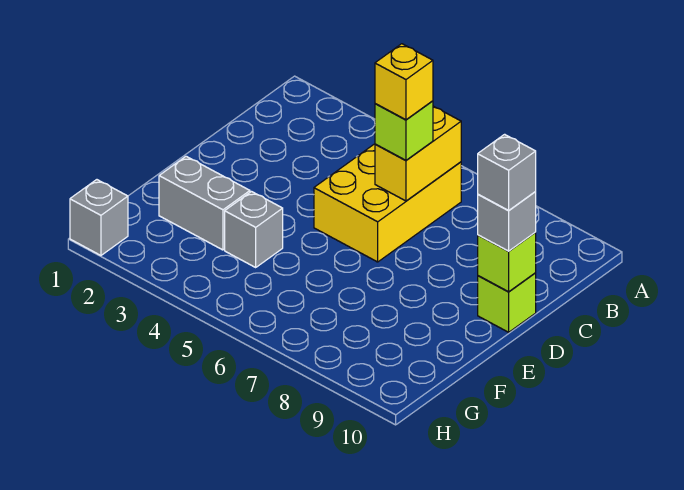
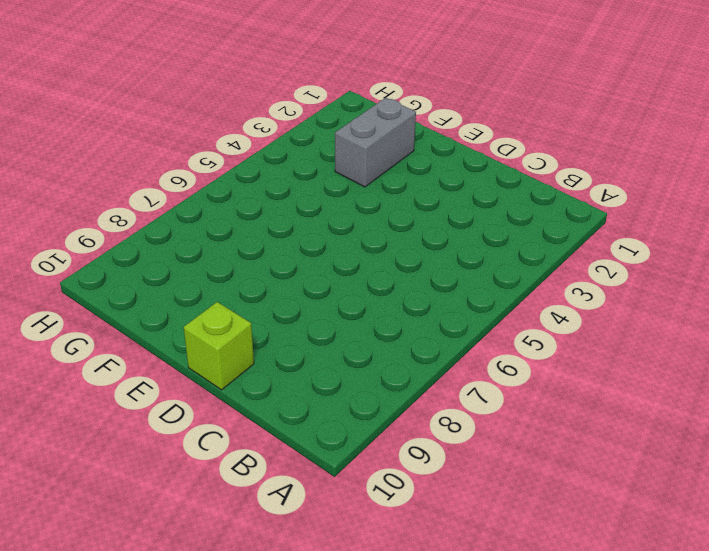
none -> yellow 2x3 brick [314,144,461,262]
none -> grey 1x1 brick [225,192,283,267]

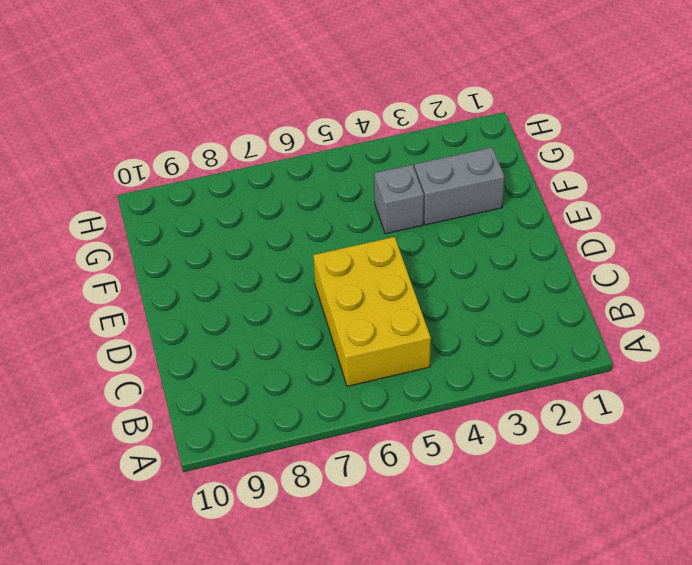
none -> lime 1x1 brick [478,273,536,332]
none -> grey 1x1 brick [70,180,128,255]

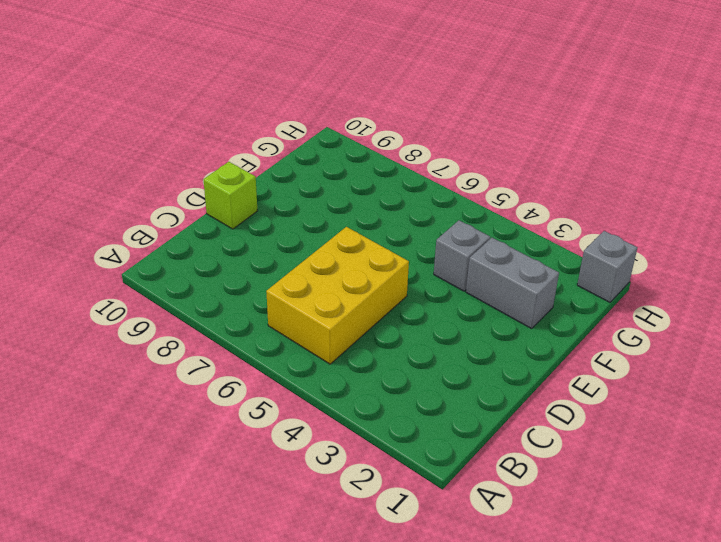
none -> yellow 1x2 brick [375,106,461,201]
none -> lime 1x1 brick [478,233,536,292]

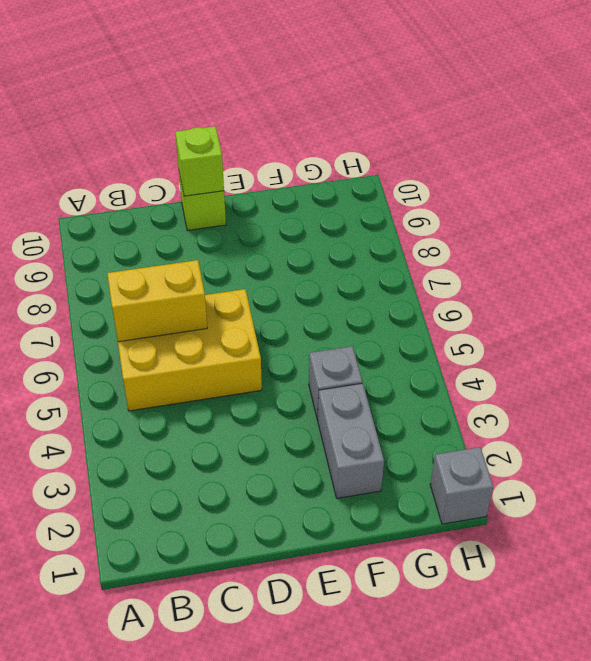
none -> lime 1x1 brick [375,101,433,160]
none -> grey 1x1 brick [478,192,536,251]

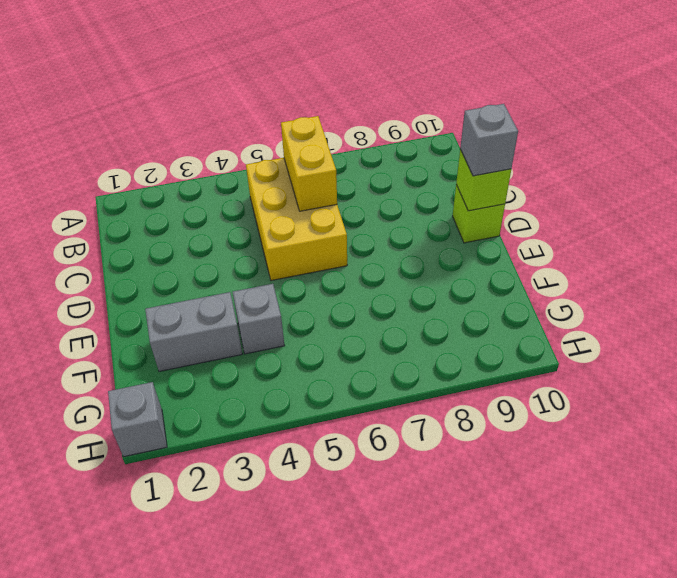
none -> lime 1x1 brick [375,101,433,160]
none -> yellow 1x1 brick [375,44,433,120]

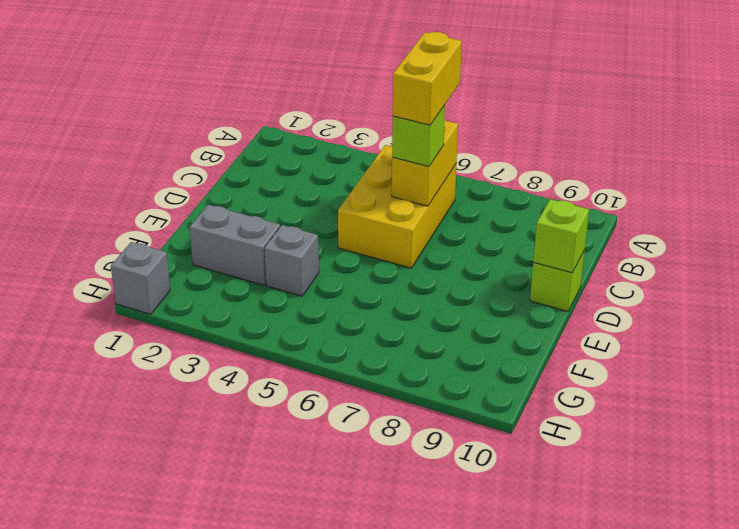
yellow 1x2 brick [393,32,462,125] -> yellow 1x1 brick [375,44,433,120]
none -> grey 1x1 brick [478,192,536,251]
none -> grey 1x1 brick [478,134,536,211]

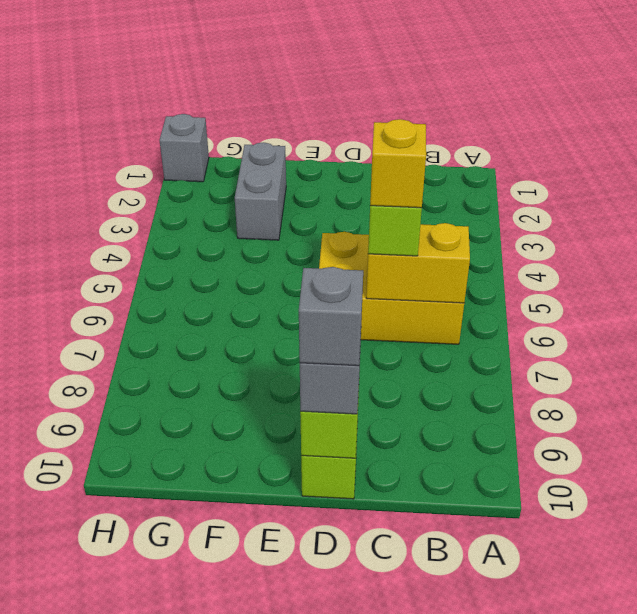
none -> grey 1x1 brick [225,192,283,267]

